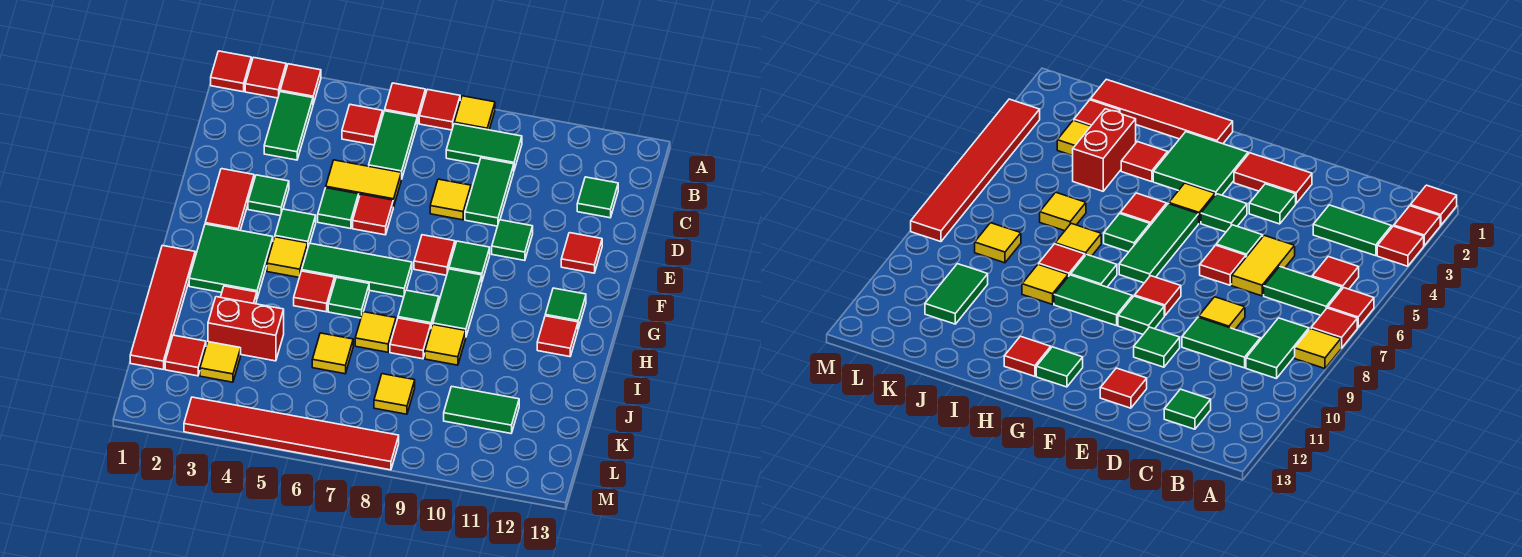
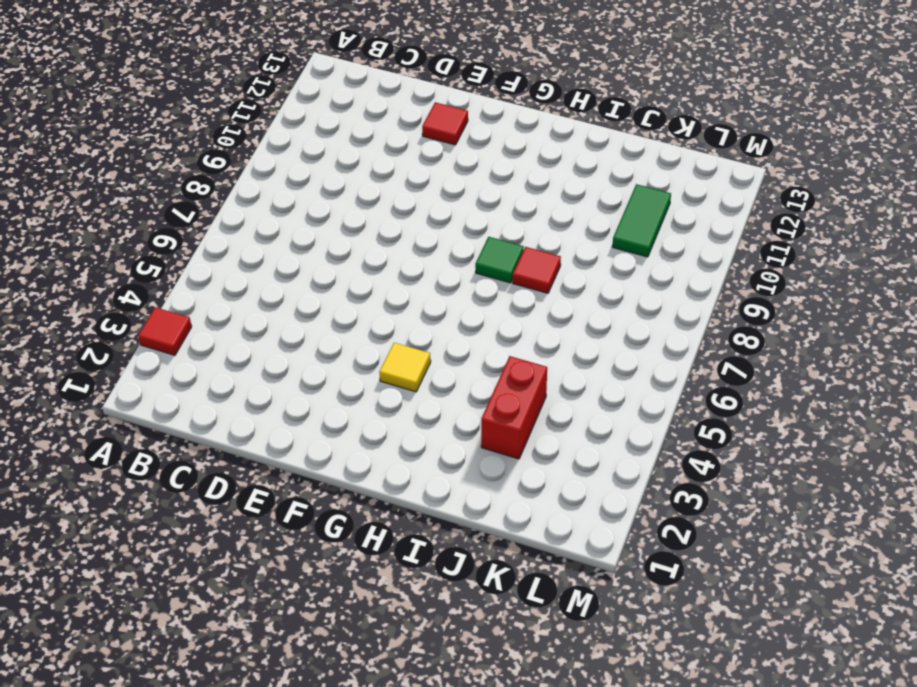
none -> red 1x1 tile [211,51,251,92]
none -> red 1x1 tile [245,57,286,98]
none -> red 1x1 tile [385,83,425,123]
none -> red 1x1 tile [419,89,460,130]

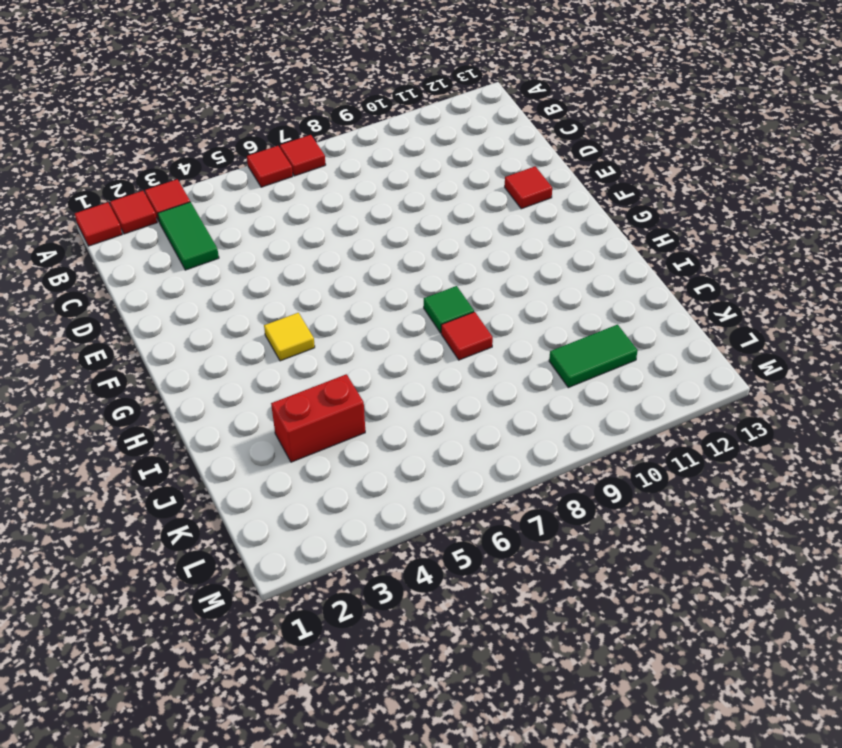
none -> yellow 1x1 tile [454,96,495,130]
none -> red 1x1 tile [342,105,383,145]
none -> green 1x2 tile [369,111,418,179]
none -> green 1x2 tile [446,124,522,170]

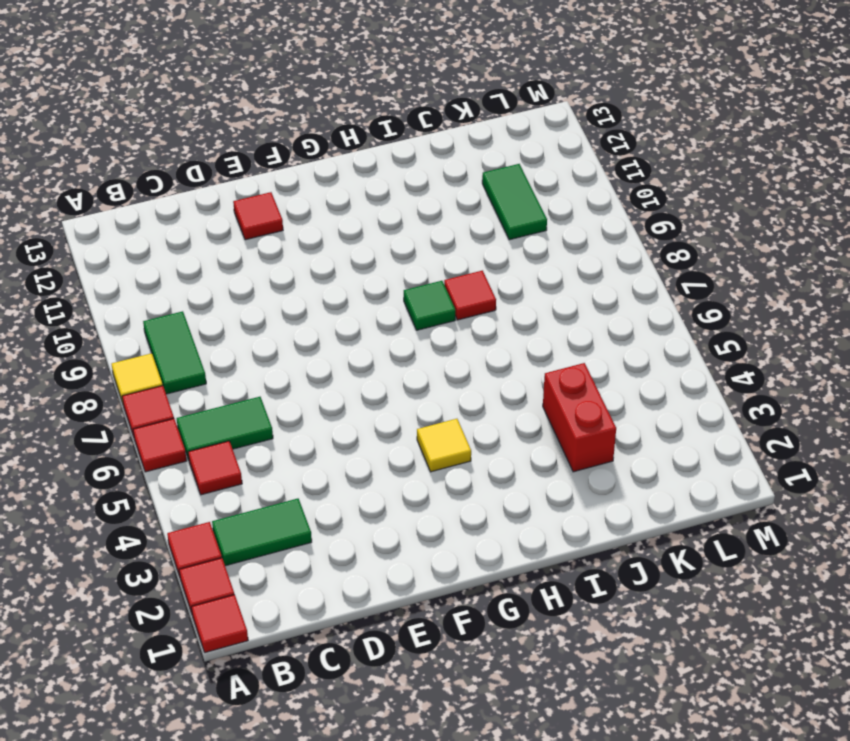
none -> green 1x2 tile [465,158,514,226]
none -> green 1x1 tile [577,177,618,218]
none -> yellow 1x2 tile [326,160,401,207]
none -> yellow 1x1 tile [430,179,471,220]

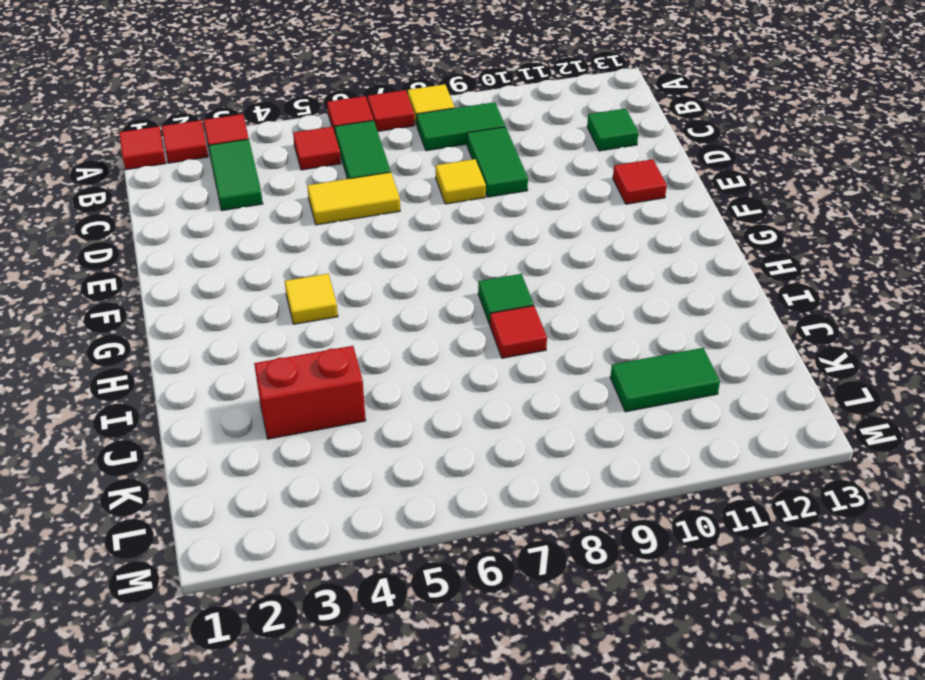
none -> red 1x2 tile [205,169,254,230]
none -> green 1x1 tile [248,175,289,216]
none -> green 1x1 tile [318,188,359,229]
none -> red 1x1 tile [353,194,393,235]

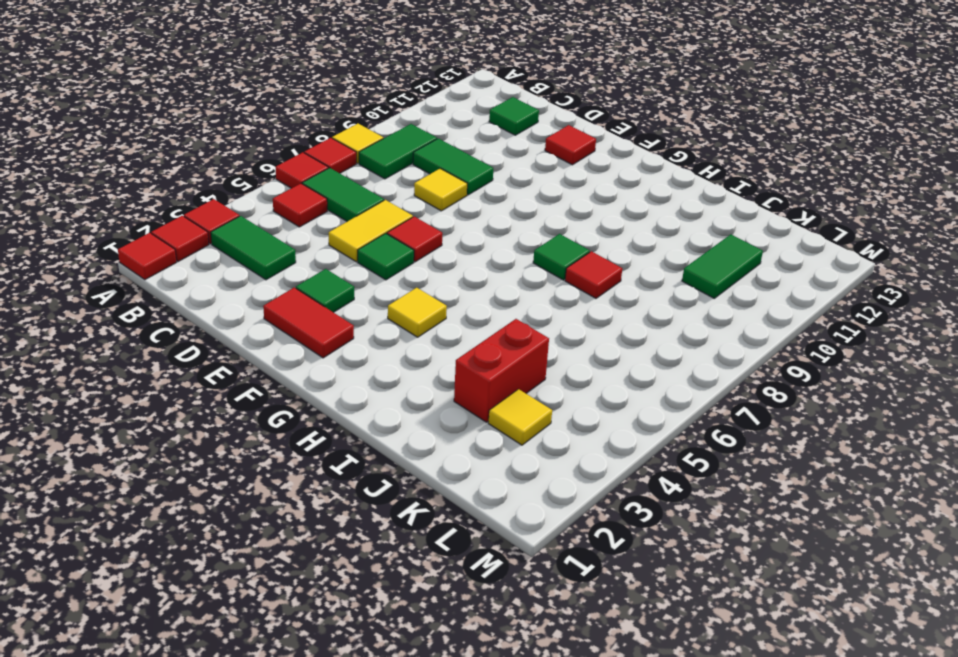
none -> green 1x1 tile [492,220,533,261]
none -> green 1x1 tile [275,209,316,246]
none -> red 1x1 tile [414,235,455,275]
none -> green 1x1 tile [449,241,490,281]

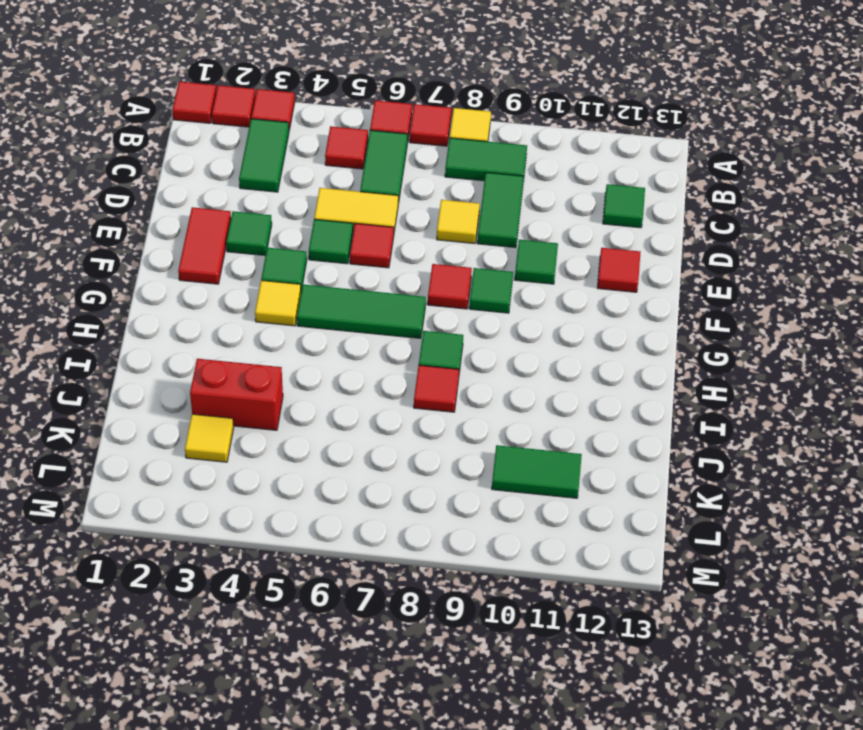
none -> green 2x2 tile [189,224,273,298]
none -> green 1x2 tile [433,269,482,336]
none -> green 1x1 tile [545,288,586,329]
none -> red 1x4 tile [130,245,195,369]

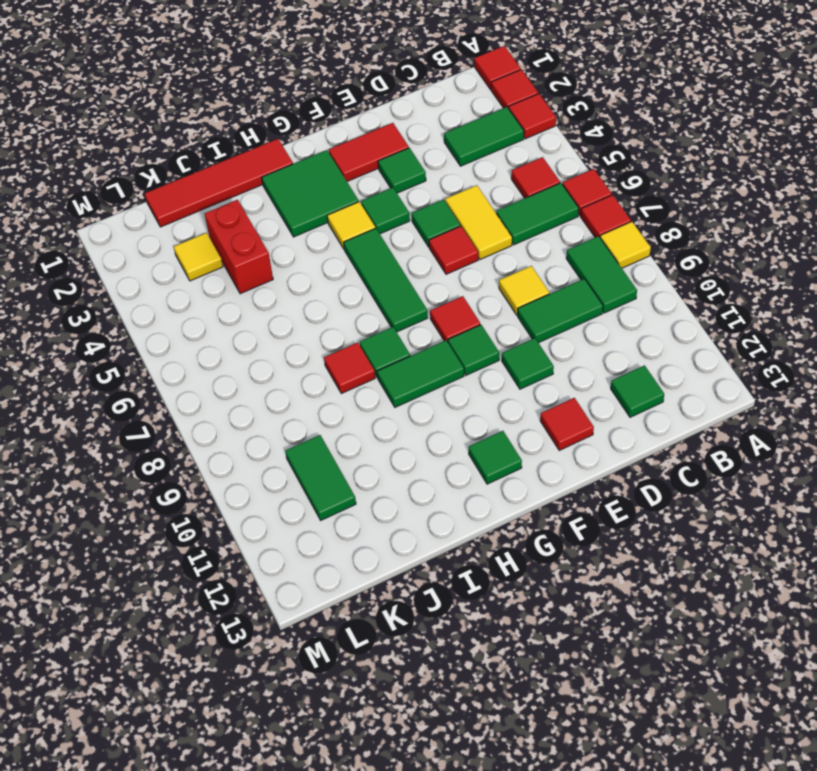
none -> red 1x1 tile [294,271,334,312]
none -> green 1x1 tile [328,277,369,318]
none -> red 1x1 tile [537,316,578,357]
none -> red 1x1 tile [221,286,257,304]

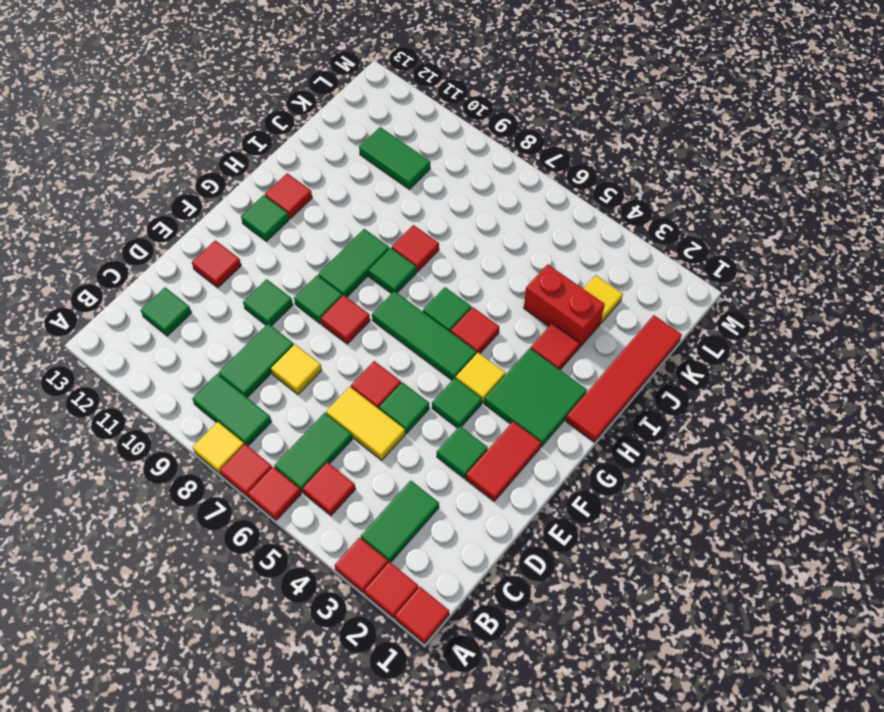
none -> yellow 1x1 tile [355,312,396,352]
none -> yellow 1x1 tile [425,325,466,365]
none -> yellow 1x1 tile [312,333,353,374]
none -> red 1x1 tile [165,335,206,376]

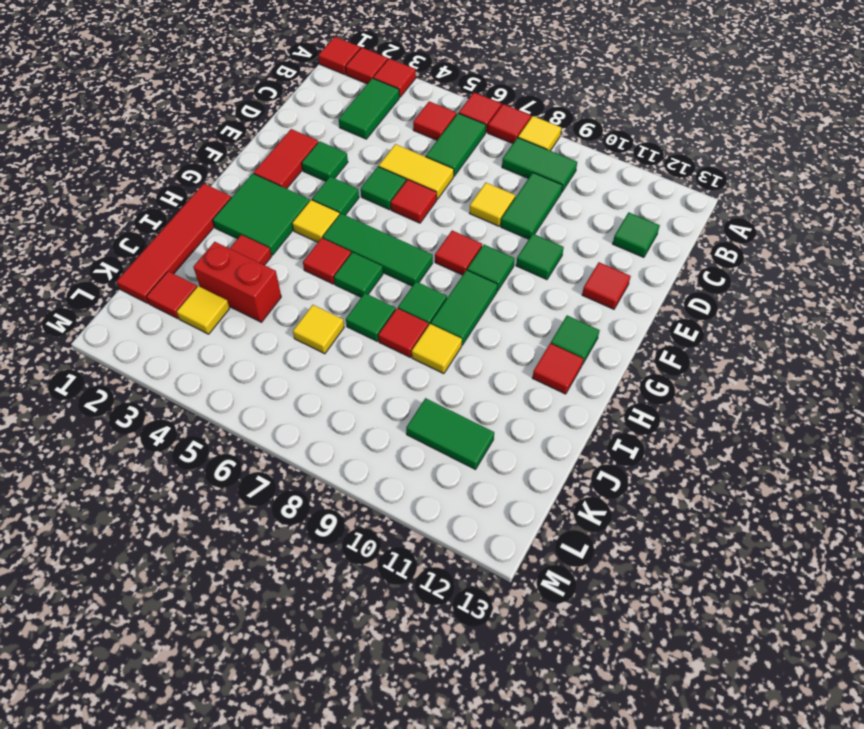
green 1x1 tile [346,293,396,341] -> yellow 1x1 tile [355,312,396,352]
none -> yellow 1x1 tile [374,374,415,414]
none -> red 1x6 tile [184,397,399,470]

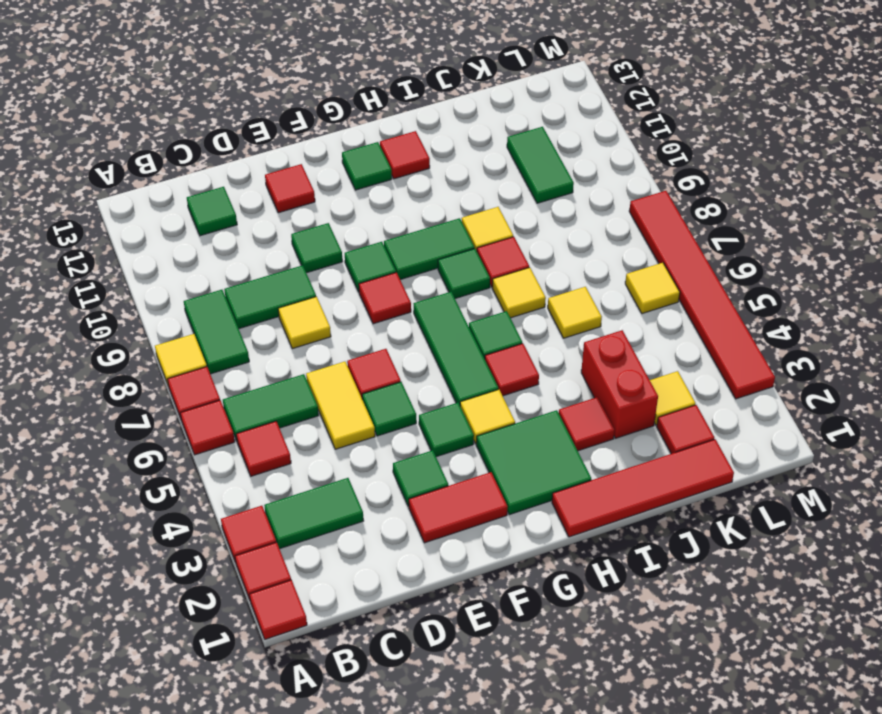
yellow 1x1 tile [625,263,680,314] -> yellow 1x1 tile moved to [374,374,415,414]

